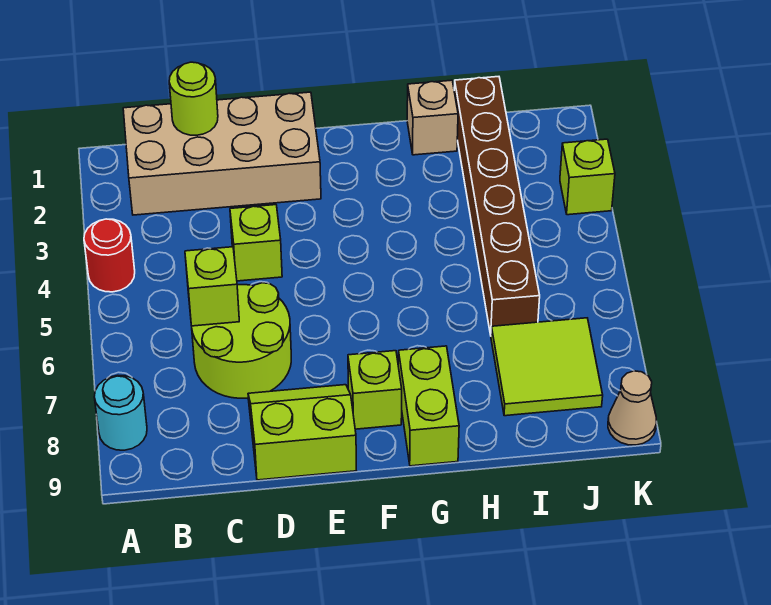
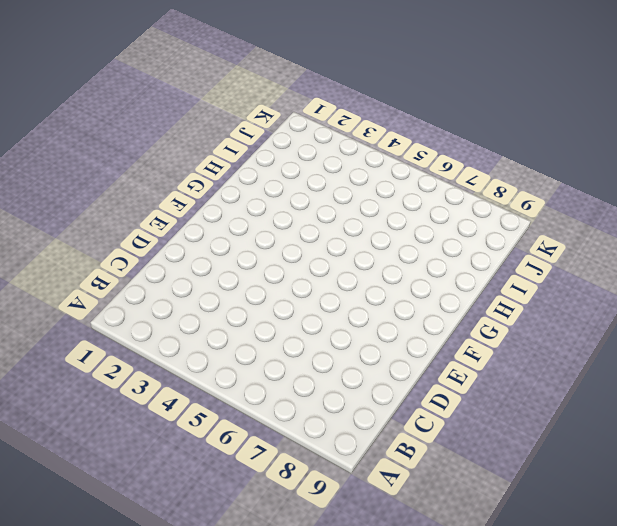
none -> red 1x1 round brick [84,219,135,292]
none -> cyan 1x1 round brick [94,375,147,450]
none -> tan 2x4 brick [123,92,321,215]

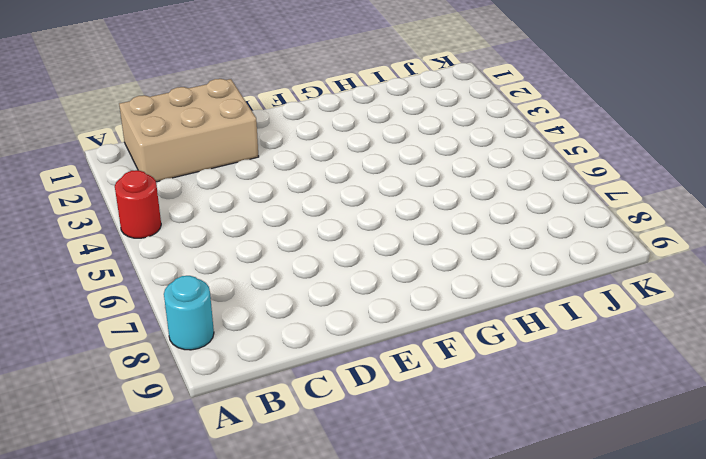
tan 2x3 brick [119,79,259,182] -> tan 2x4 brick [123,92,321,215]
none -> lime 2x2 round brick [192,283,291,398]
none -> lime 1x1 brick [230,205,282,281]
none -> lime 2x2 slope [248,385,356,480]

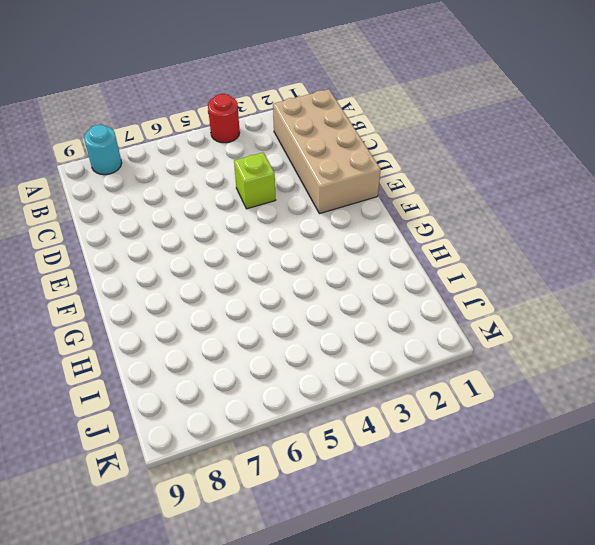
none -> lime 2x2 round brick [192,283,291,398]
none -> lime 2x2 slope [248,385,356,480]
none -> lime 1x1 brick [348,351,402,429]

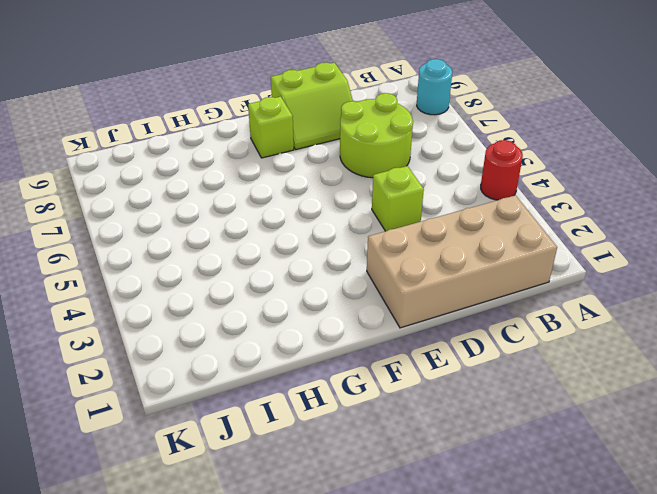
none -> lime 1x2 brick [398,346,459,466]
none -> tan 1x1 brick [407,80,458,155]
none -> brown 1x6 brick [454,77,540,335]

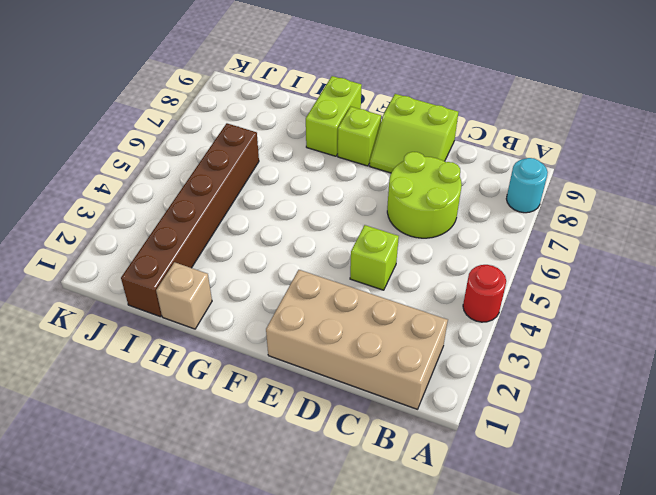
none -> lime 2x2 tile [491,318,603,416]
none -> lime 1x1 brick [560,139,615,215]
none -> tan 1x1 cone [608,371,656,445]

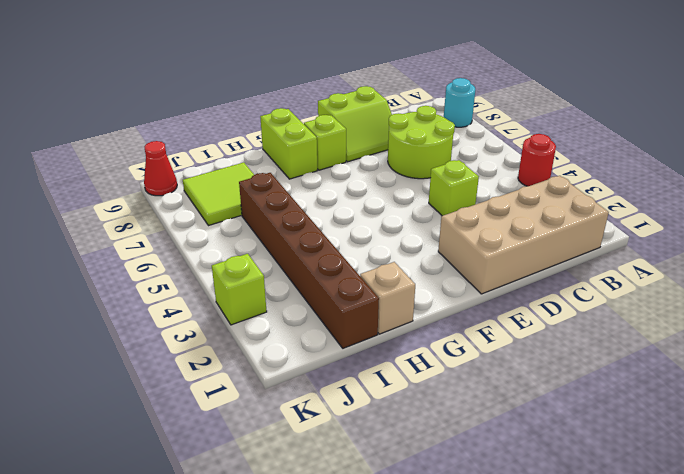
red 1x1 cone [144,141,177,196] -> tan 1x1 cone [608,371,656,445]
none -> lime 1x1 round brick [169,62,218,135]
none -> lime 1x1 brick [185,247,239,326]

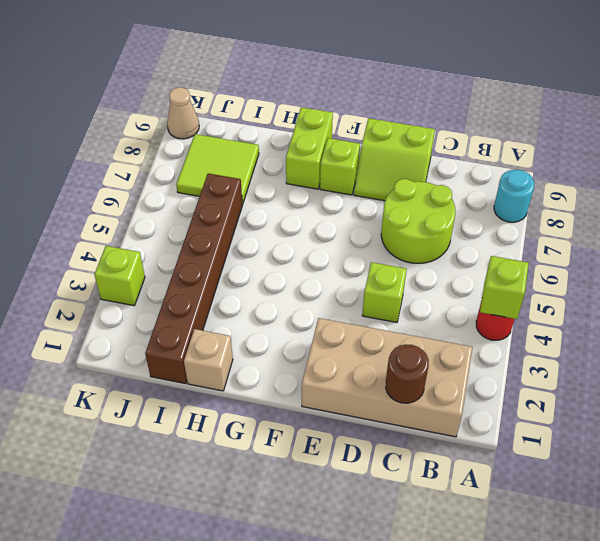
lime 1x1 brick [480,256,529,319] -> lime 1x1 brick moved to [185,247,239,326]
brown 1x1 round brick [386,344,429,403] -> lime 1x1 round brick [169,62,218,135]

